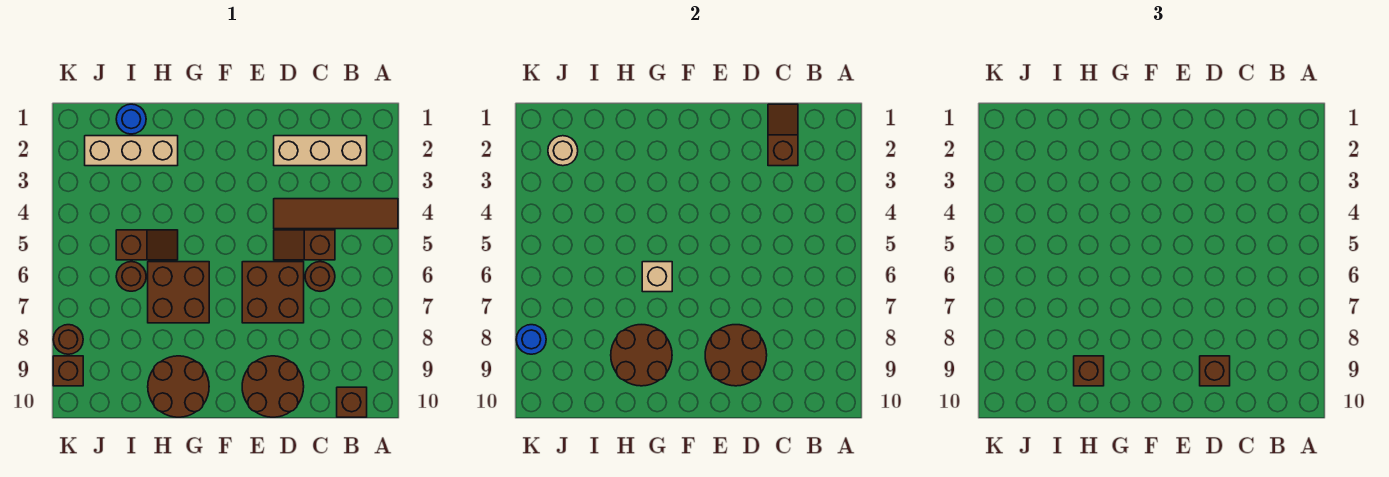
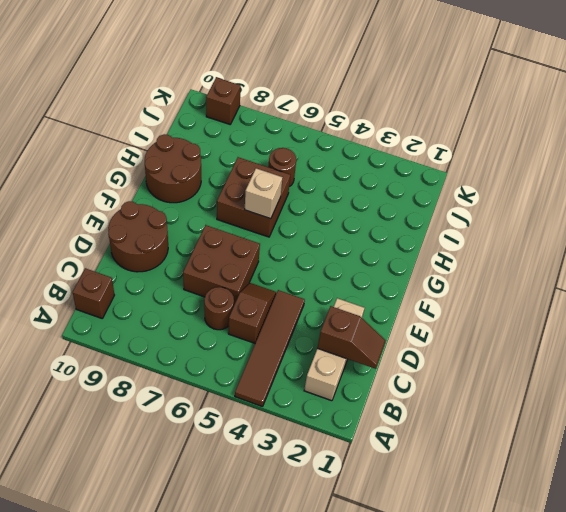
none -> tan 1x3 brick [85,136,178,166]
none -> brown 1x2 slope [116,230,178,260]
none -> blue 1x1 round brick [116,104,146,134]

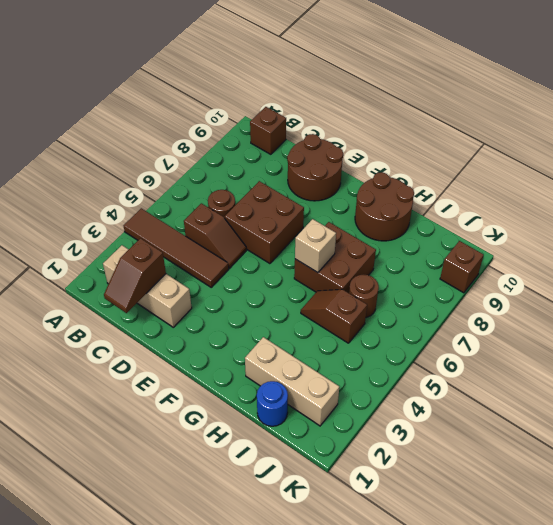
none -> brown 1x1 round brick [53,325,83,354]
none -> brown 2x2 round brick [705,325,767,386]
none -> brown 2x2 round brick [611,325,672,386]

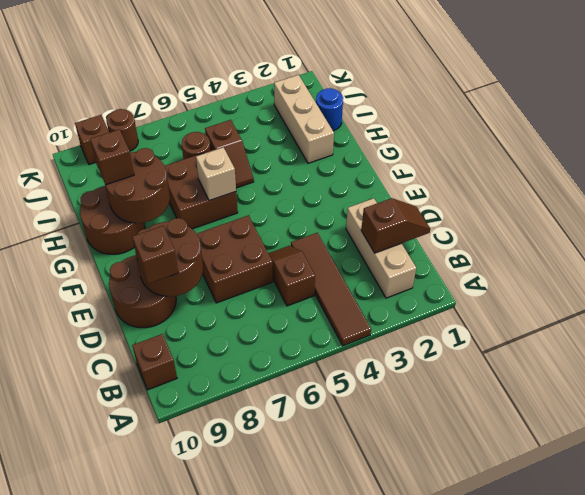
none -> brown 1x1 round brick [305,262,335,291]
none -> tan 1x1 round brick [548,136,578,166]
none -> blue 1x1 round brick [516,325,546,354]

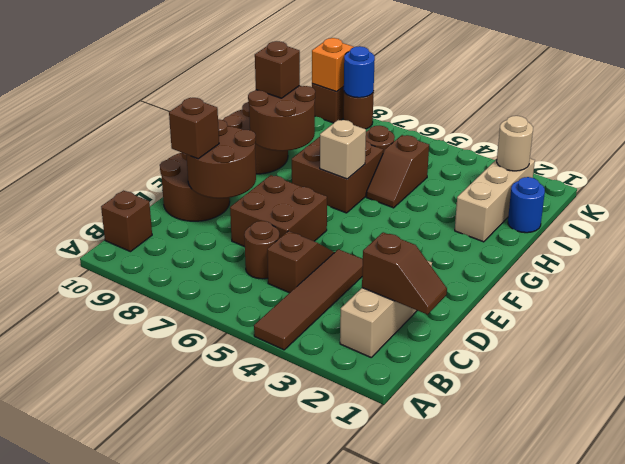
orange 1x1 brick [312,38,354,92] -> none

